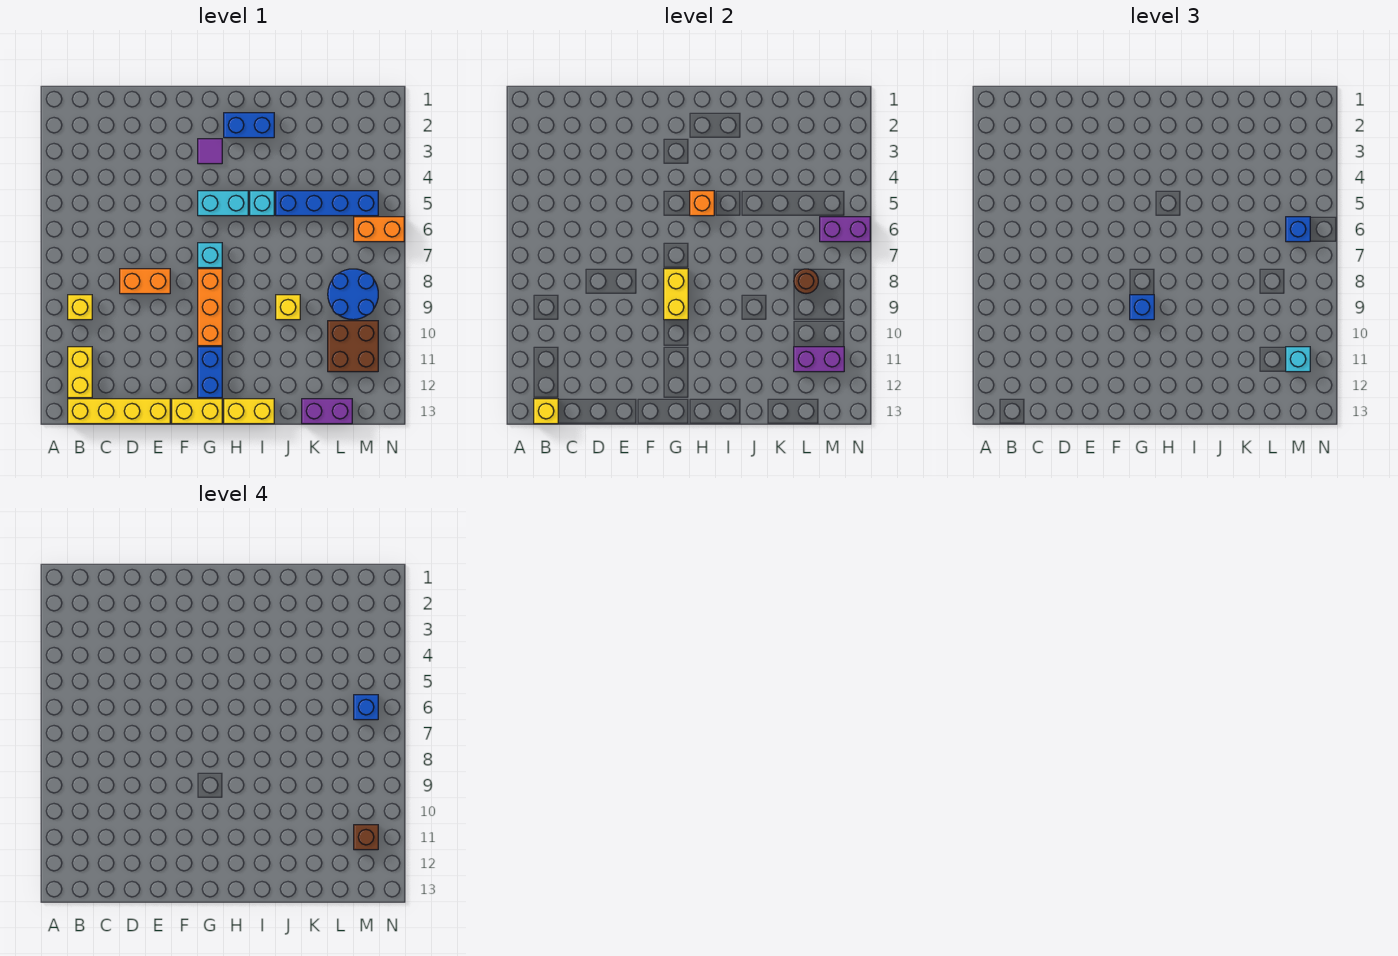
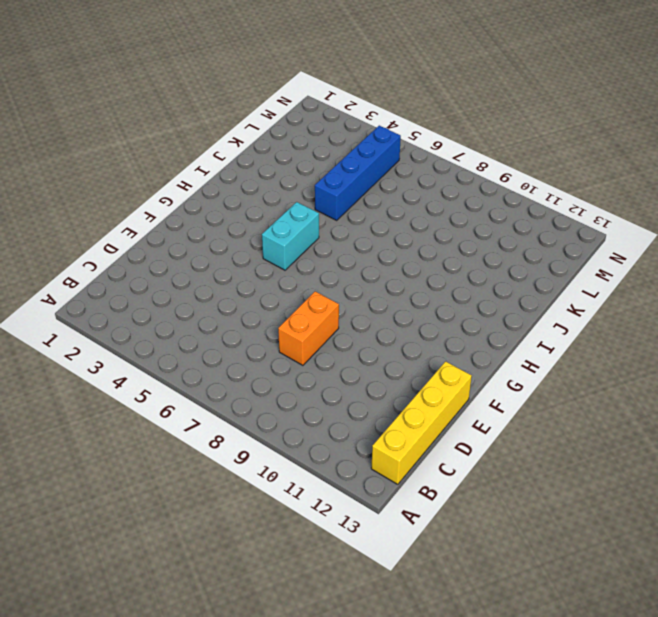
none -> yellow 1x1 brick [68,295,92,320]
none -> yellow 1x2 brick [68,347,92,398]
none -> yellow 1x2 brick [172,399,222,424]
none -> purple 1x1 tile [198,139,222,164]

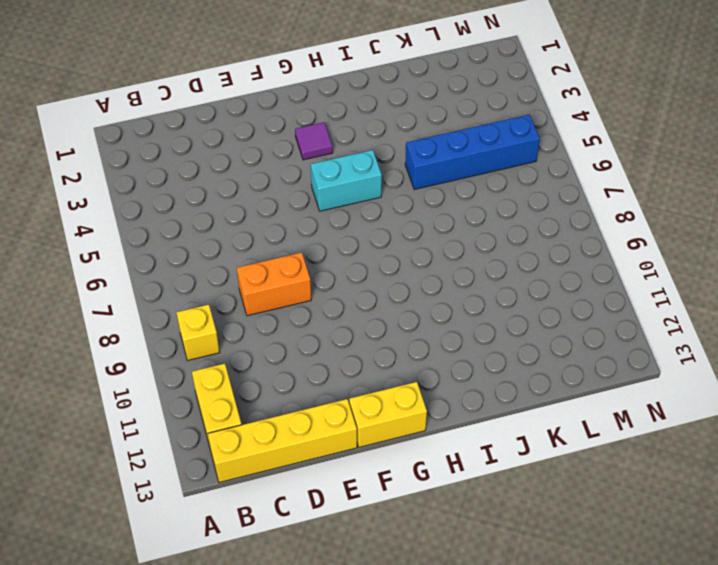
none -> cyan 1x1 brick [198,243,222,268]
none -> orange 1x3 brick [198,269,222,346]
none -> blue 1x2 brick [198,347,222,398]
none -> blue 1x2 brick [224,113,274,138]

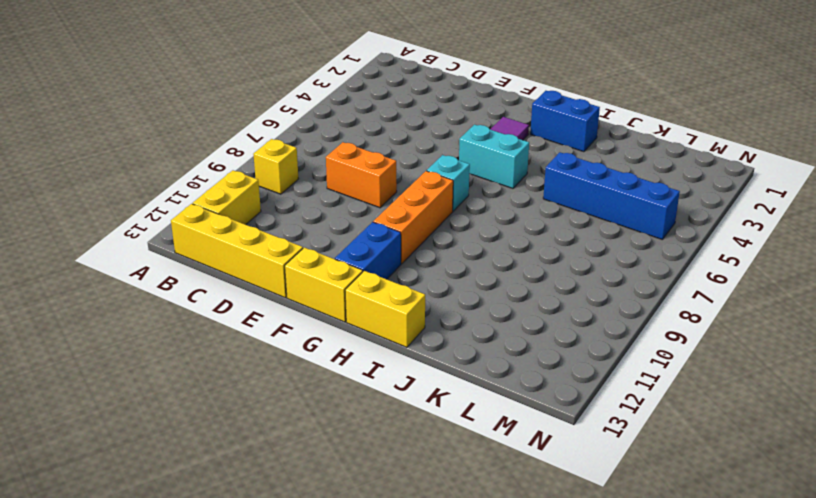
none -> cyan 1x1 brick [250,191,274,216]
none -> yellow 1x1 brick [276,295,300,320]
none -> purple 1x2 brick [302,399,352,424]
none -> blue 2x2 round brick [328,269,378,320]

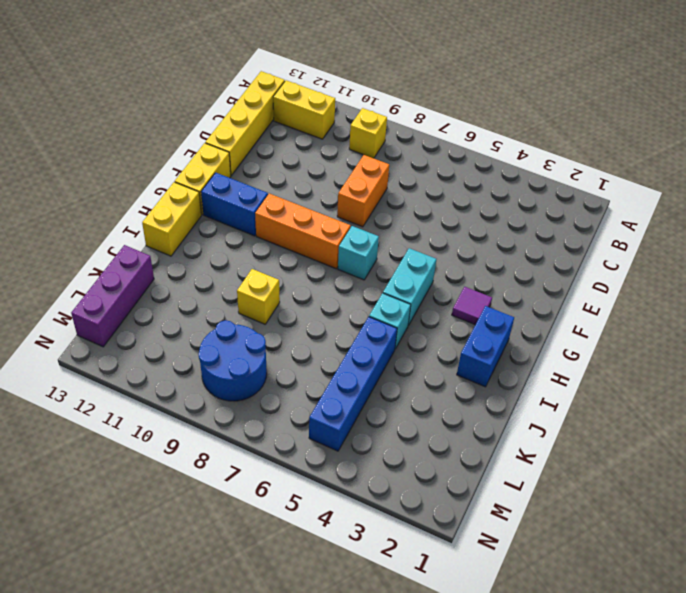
purple 1x3 brick [71,245,154,347] -> purple 1x2 brick [302,399,352,424]
none -> brown 2x2 brick [328,321,378,372]
none -> orange 1x2 brick [354,217,404,242]
none -> yellow 1x1 brick [534,399,558,424]
none -> yellow 1x2 brick [664,269,688,320]

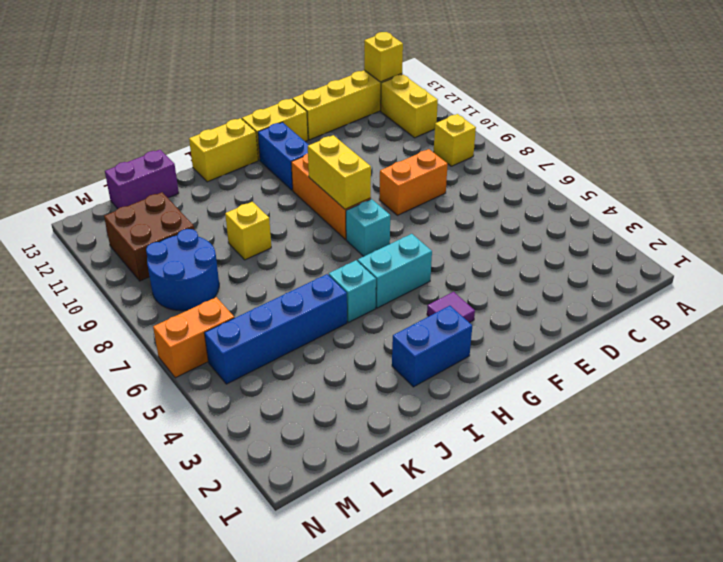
none -> orange 1x1 brick [690,191,714,216]
none -> brown 1x1 round brick [794,269,818,294]
none -> purple 1x2 brick [794,347,844,372]
none -> purple 1x2 brick [820,217,870,242]

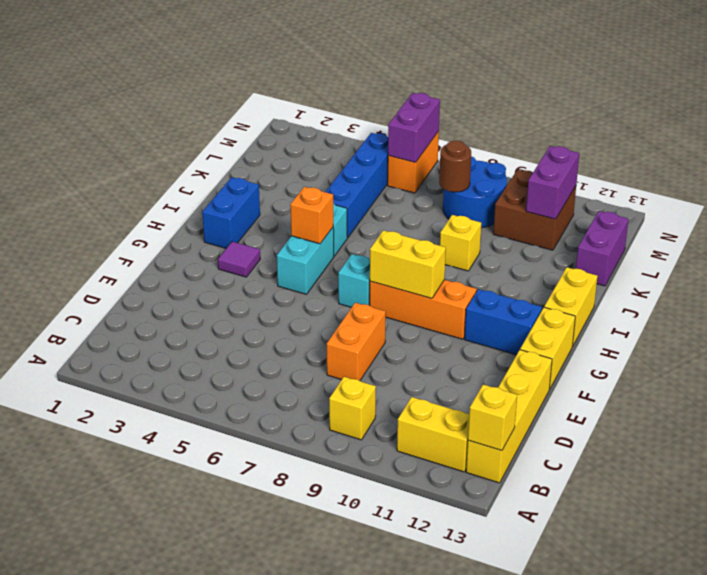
none -> blue 1x1 brick [1130,295,1154,320]
none -> blue 1x1 brick [1286,217,1310,242]
none -> cyan 1x1 brick [1286,347,1310,372]
none -> blue 1x1 brick [354,695,378,720]

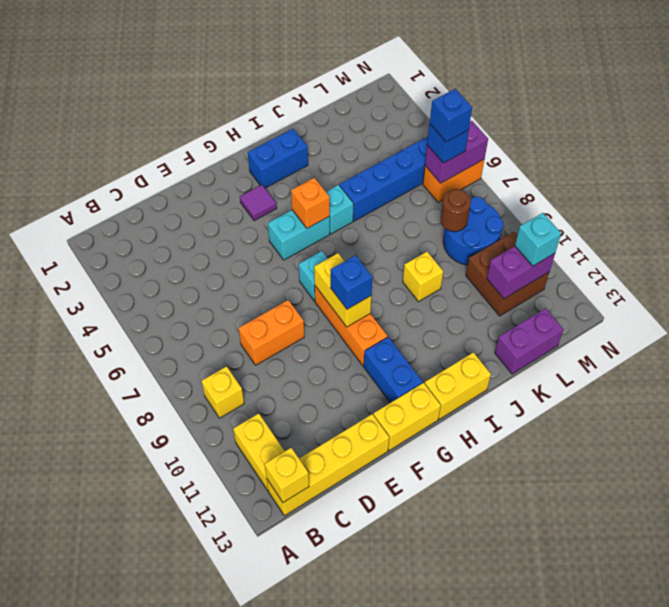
none -> brown 1x1 brick [354,825,378,850]

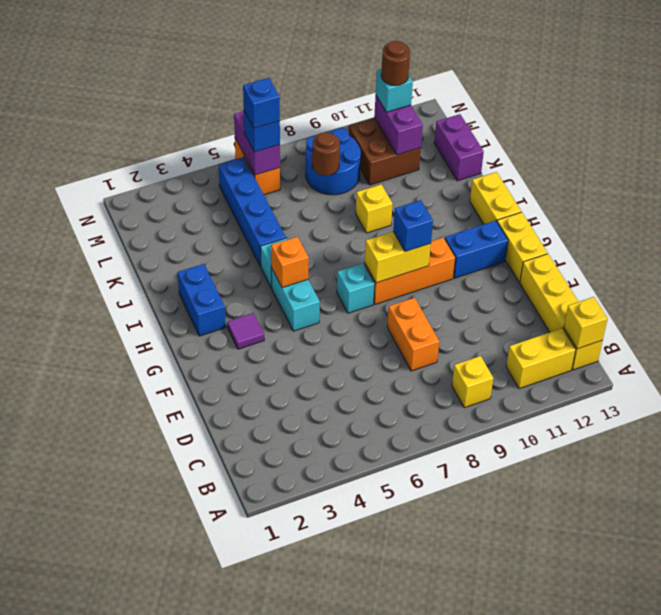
brown 1x1 round brick [381,41,410,86] -> brown 1x1 brick [354,825,378,850]

